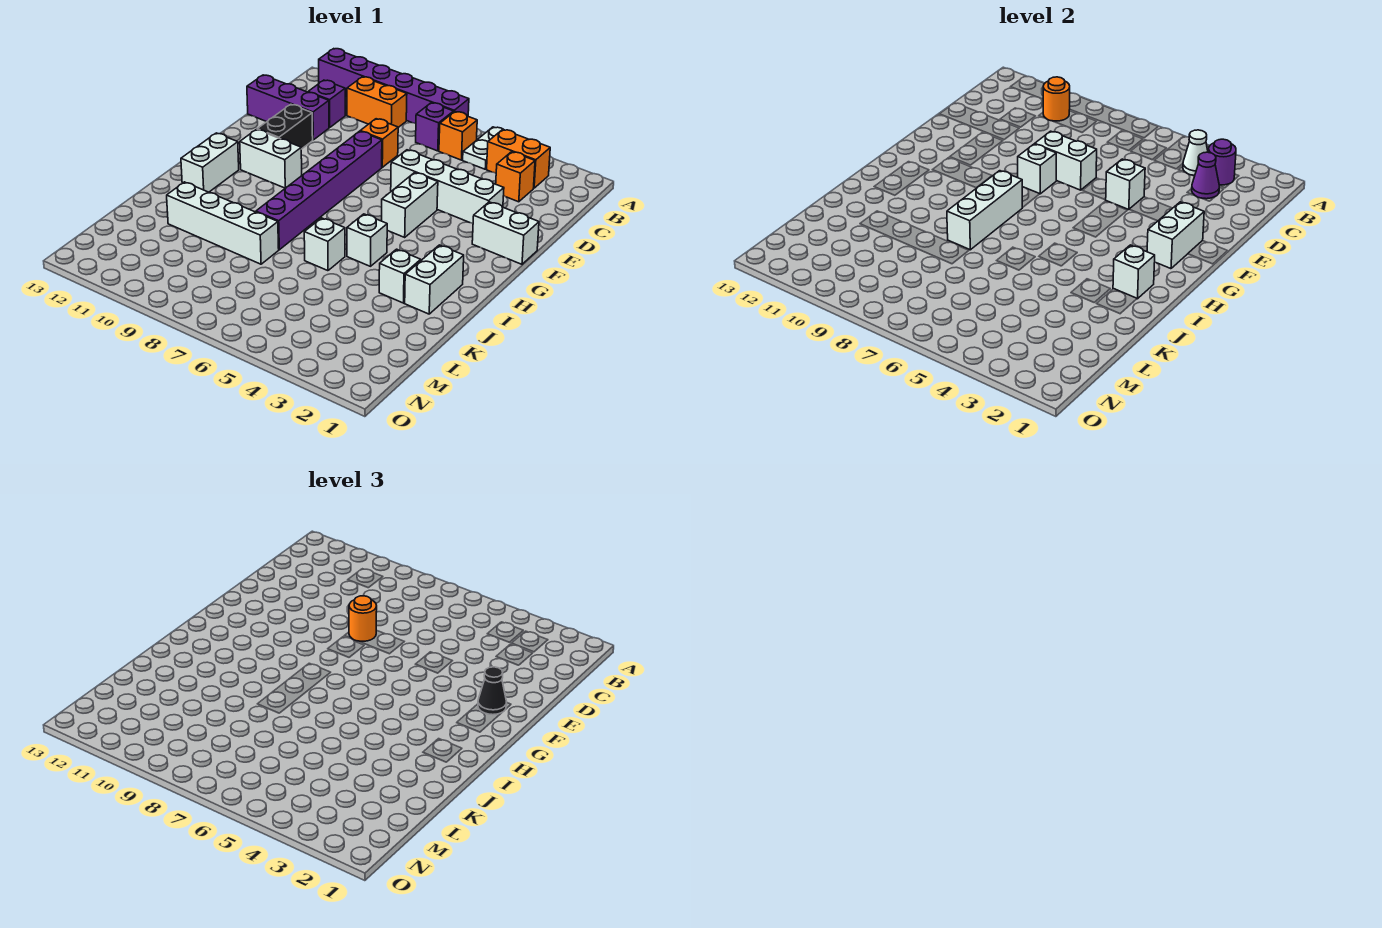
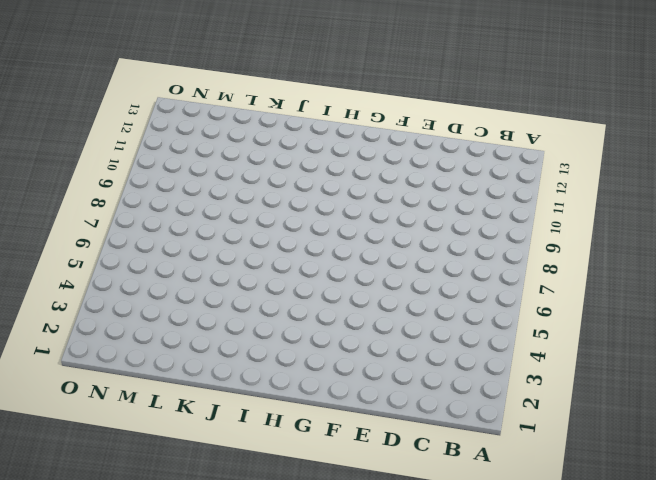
none -> white 1x2 plate [463,127,504,169]
none -> purple 1x6 brick [319,49,469,123]
none -> orange 1x2 brick [487,130,550,188]
none -> orange 1x1 brick [439,112,477,160]

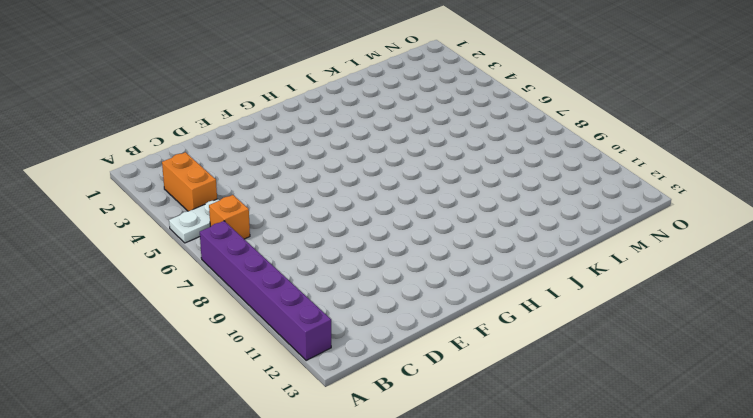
none -> purple 1x1 brick [416,103,454,151]
none -> orange 1x2 brick [347,77,407,127]
none -> orange 1x1 brick [496,152,535,202]
none -> purple 1x1 brick [308,80,345,127]

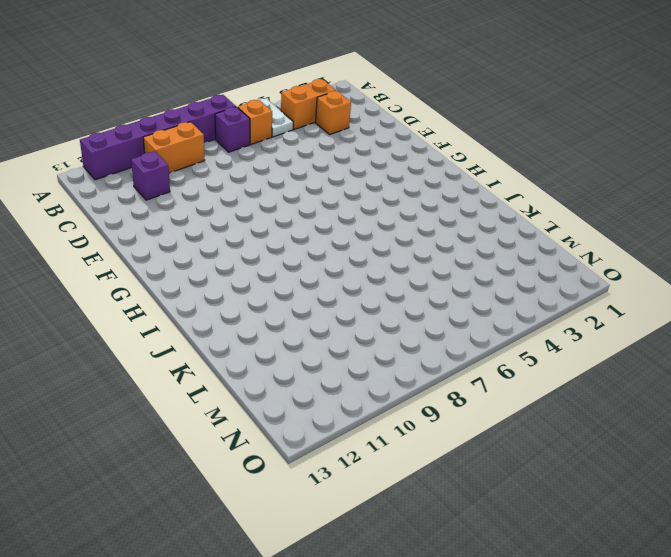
none -> orange 1x1 brick [360,119,398,167]
none -> purple 1x3 brick [247,75,329,140]
none -> white 1x4 brick [391,150,504,223]
none -> purple 1x6 brick [256,131,382,250]

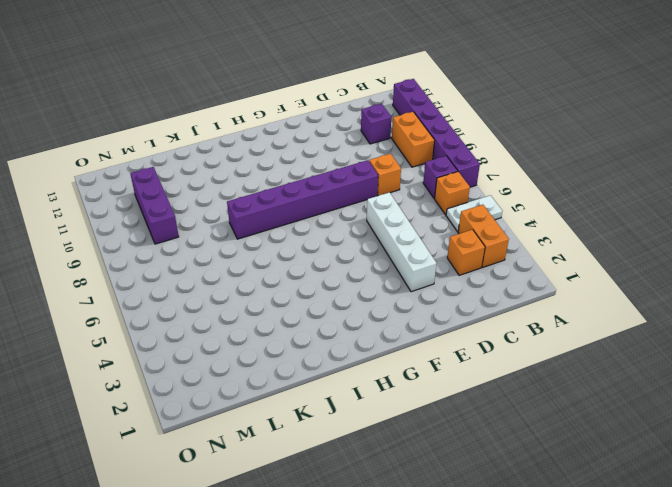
purple 1x3 brick [130,167,179,244] -> purple 1x3 brick moved to [247,75,329,140]
none -> black 1x2 brick [257,104,313,149]
none -> white 1x2 brick [472,202,539,264]
none -> white 1x2 brick [382,172,438,237]
none -> white 1x2 brick [240,129,302,188]

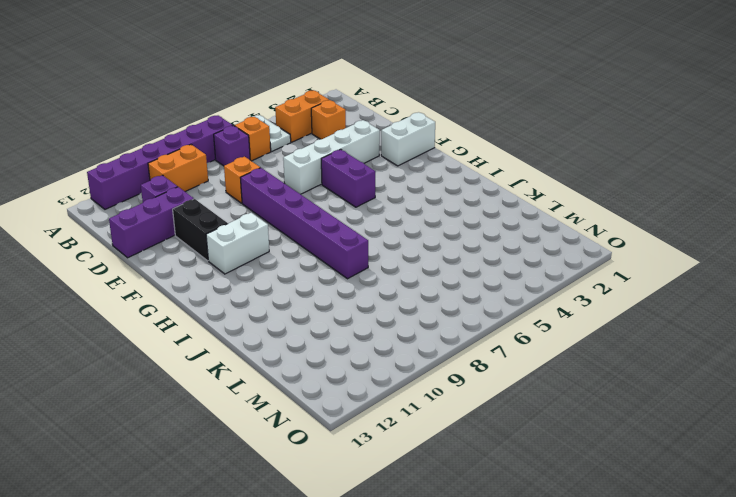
purple 1x2 brick [321,149,375,207] -> white 1x2 brick [382,172,438,237]
none -> white 1x2 brick [181,133,239,192]
none -> white 1x2 brick [405,245,464,314]
none -> white 1x1 brick [347,214,387,266]
none -> white 1x1 brick [379,249,421,303]

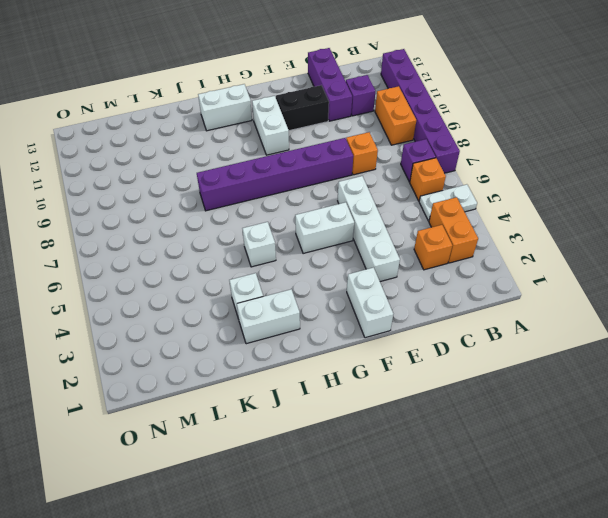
none -> white 1x1 brick [304,218,345,271]
none -> white 1x4 brick [167,182,279,264]
none -> purple 1x1 round brick [1208,139,1236,185]
none -> white 1x1 cone [1183,130,1208,175]

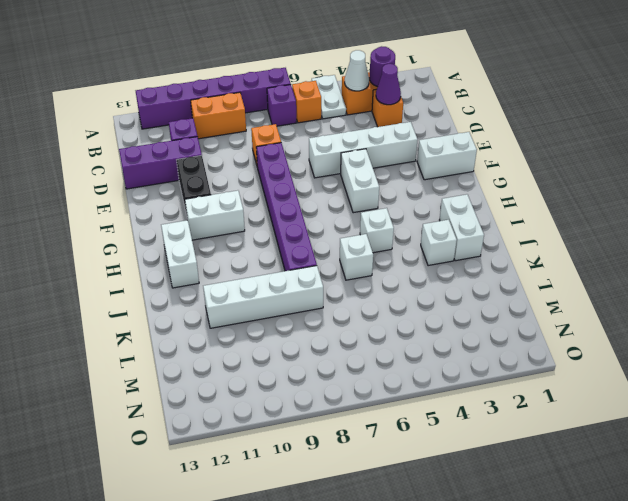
none -> orange 1x1 round brick [1043,77,1070,121]
none -> white 1x1 brick [1106,159,1145,210]
none -> white 1x2 brick [1035,131,1097,190]
none -> white 1x2 brick [1147,202,1204,269]

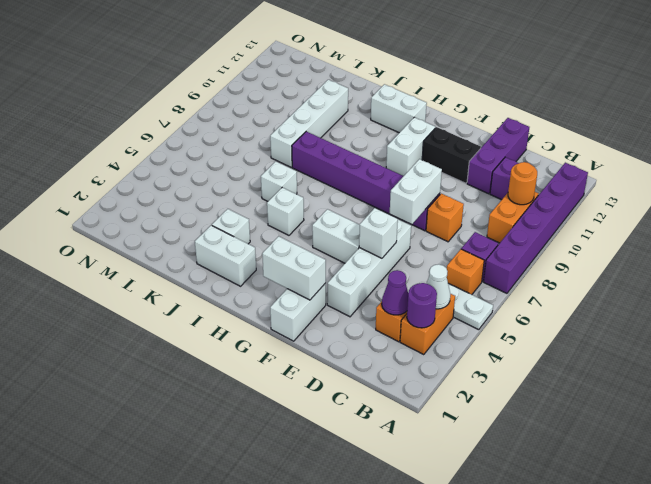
none -> white 1x1 brick [1018,144,1056,194]
none -> white 1x3 brick [947,171,1022,250]
none -> white 1x1 brick [1113,245,1155,299]
none -> orange 1x1 round brick [349,596,377,641]

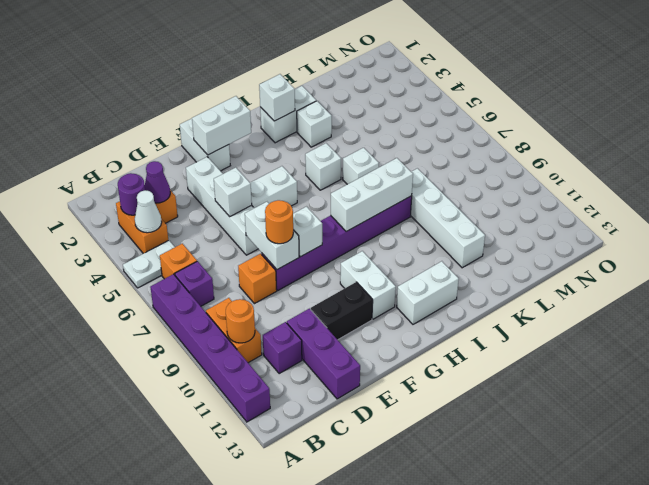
none -> black 1x1 cone [478,667,507,715]

